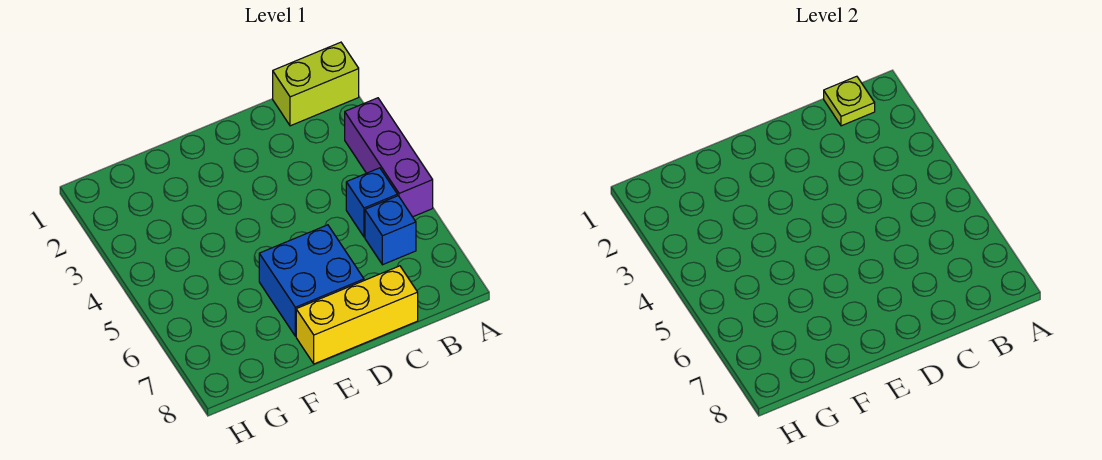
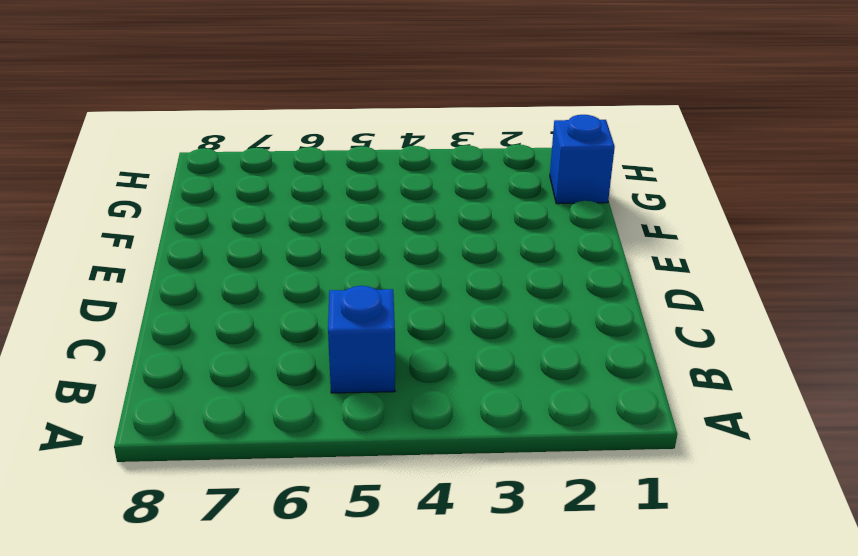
blue 1x1 brick [550,115,615,204] -> blue 1x1 brick moved to [365,196,416,265]
none -> lime 1x2 brick [273,42,359,126]
none -> purple 1x3 brick [345,98,433,217]

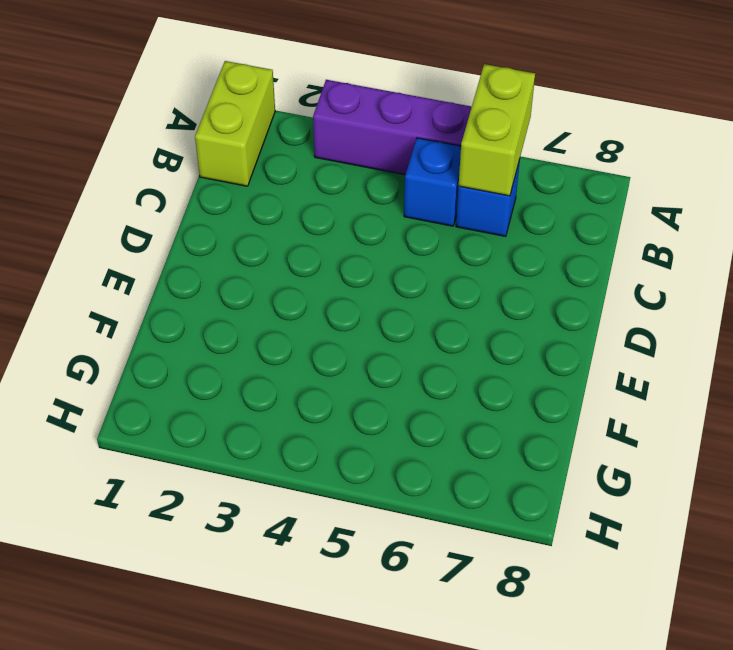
lime 1x2 brick [459,64,535,196] -> none
none -> yellow 1x3 brick [296,266,418,364]
none -> blue 2x2 brick [259,225,364,336]

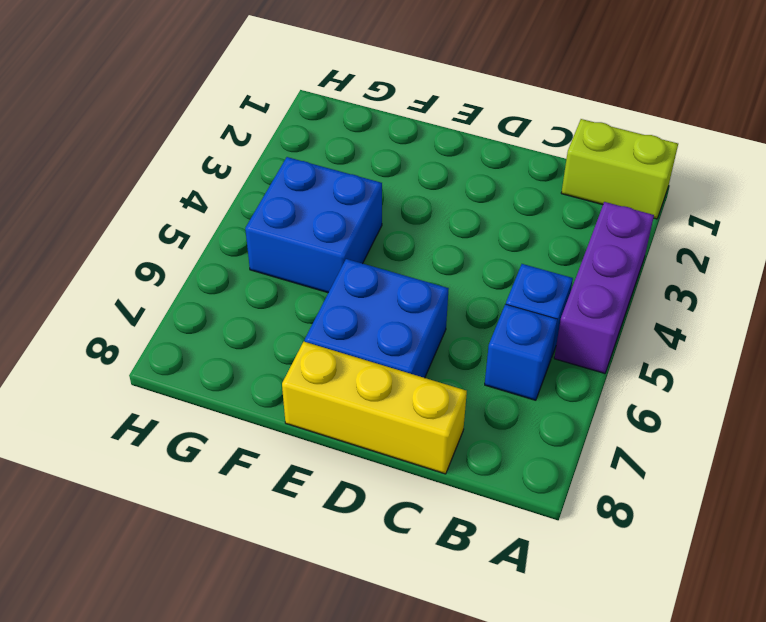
blue 2x2 brick [245,157,382,293] -> none
none -> lime 1x1 plate [824,76,875,126]

